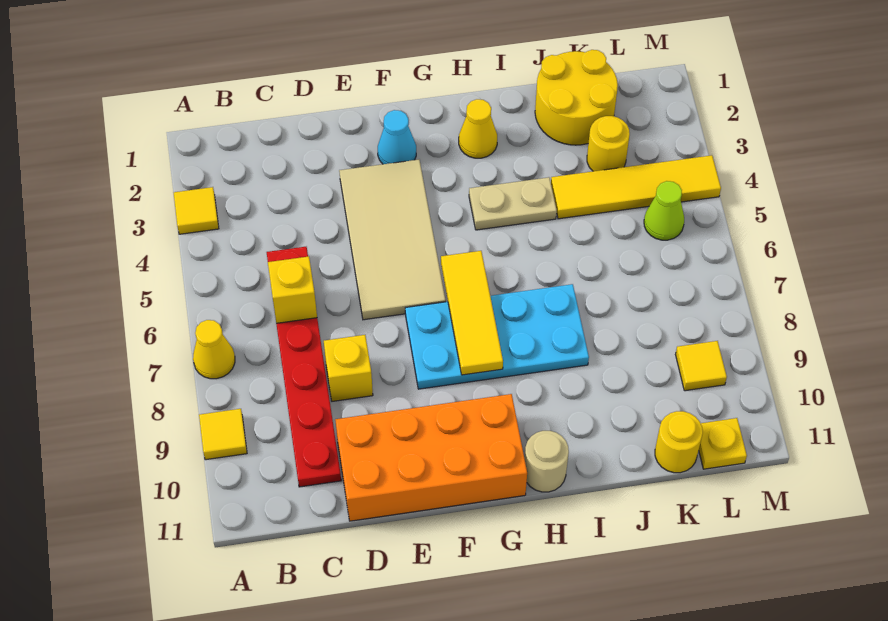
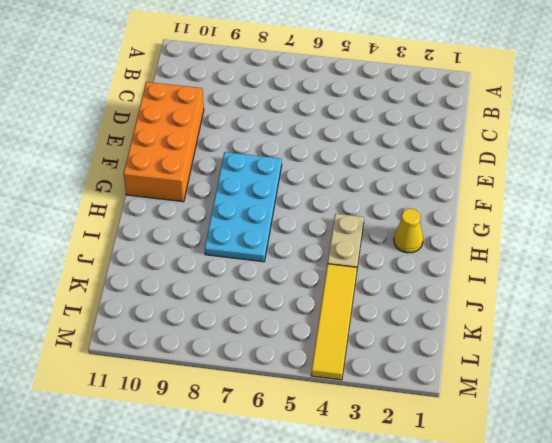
none -> yellow 1x1 tile [173,187,219,234]
none -> yellow 1x1 cone [193,320,235,379]
none -> yellow 1x1 tile [199,409,247,460]

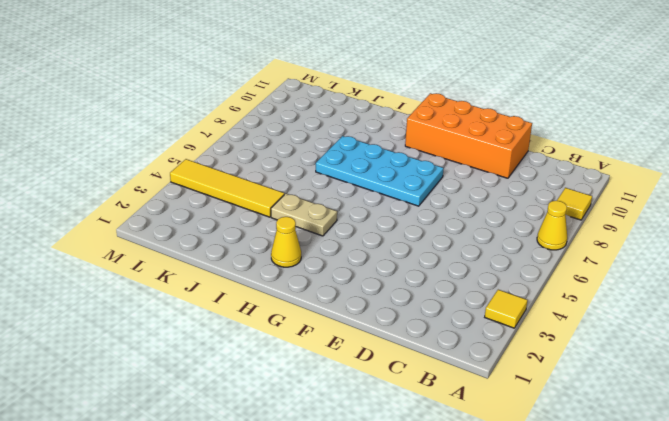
none -> red 1x6 plate [267,247,341,487]
none -> yellow 1x1 brick [324,335,373,401]
none -> tan 2x4 tile [339,160,446,320]

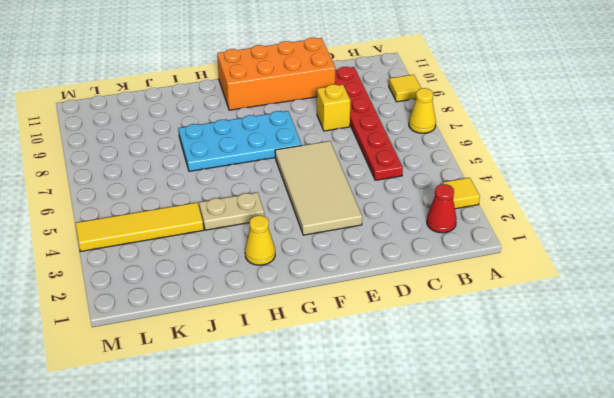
red 1x1 cone [427,184,457,233] -> none
none -> cyan 1x1 cone [378,110,416,164]
none -> tan 1x1 round brick [525,431,569,492]
none -> yellow 2x2 round brick [535,50,618,145]

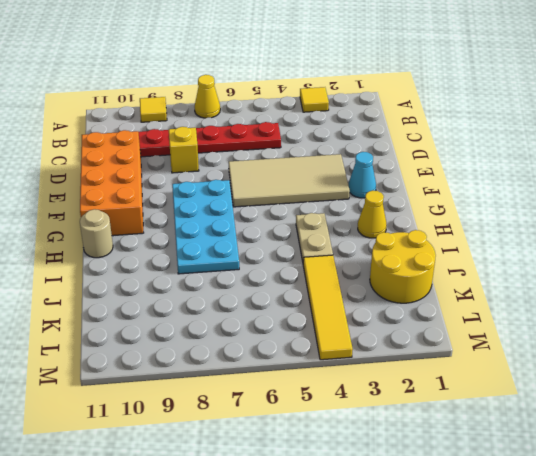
none -> yellow 1x1 round brick [587,116,630,171]
none -> yellow 1x1 round brick [655,411,703,473]
none -> lime 1x1 cone [644,181,684,240]

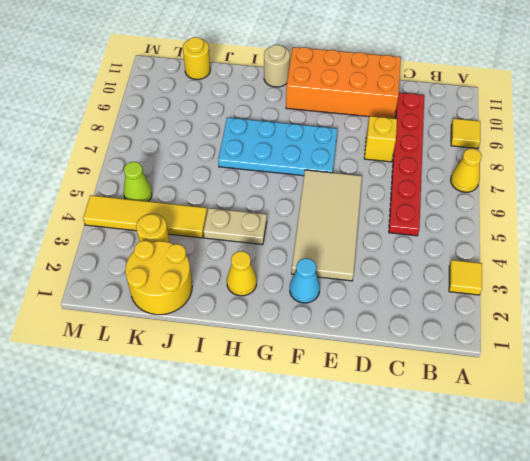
none -> yellow 1x1 tile [676,341,727,391]
none -> yellow 1x1 plate [699,418,747,469]
none -> yellow 1x1 brick [268,256,317,323]

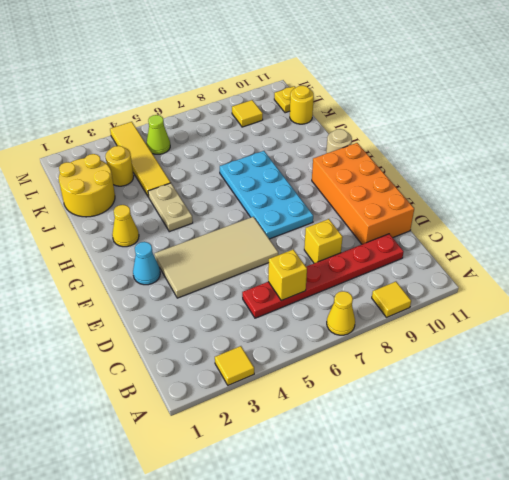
none -> yellow 1x3 tile [441,251,503,375]

